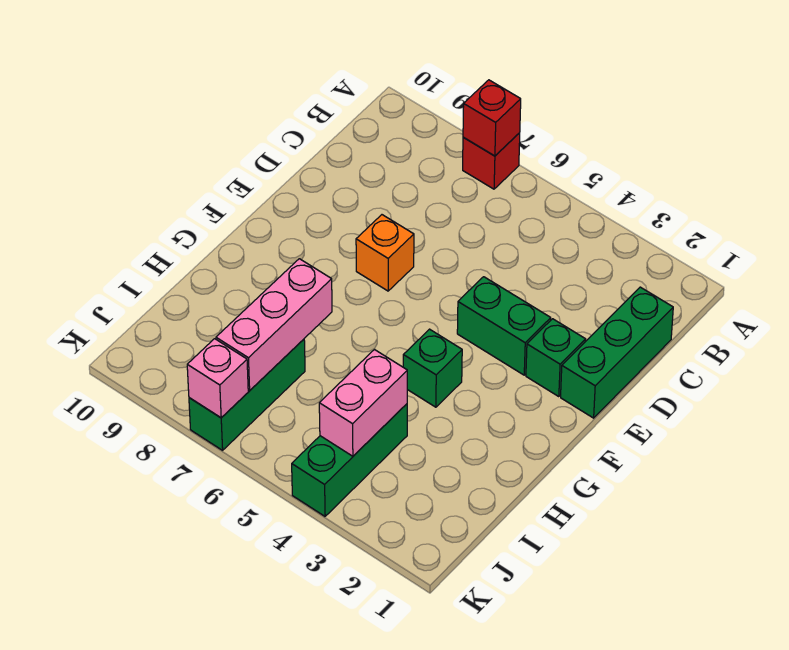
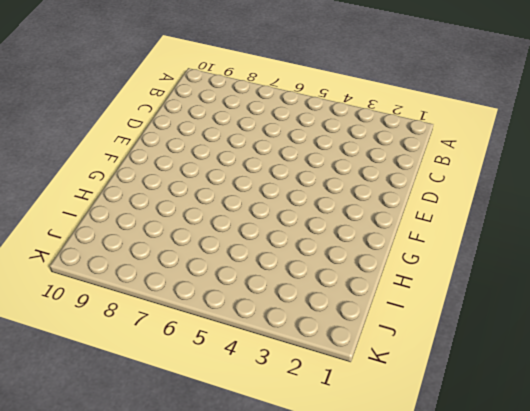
none -> red 1x1 brick [463,133,520,189]
none -> green 1x3 brick [561,287,673,418]
none -> green 1x1 brick [526,319,586,397]

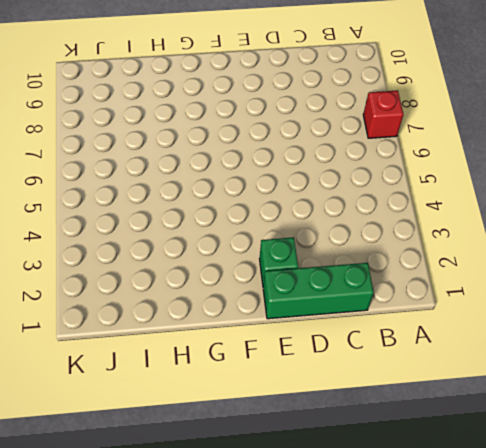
none -> green 1x2 brick [457,277,551,375]
none -> orange 1x1 brick [356,215,414,291]
none -> green 1x1 brick [403,329,462,407]

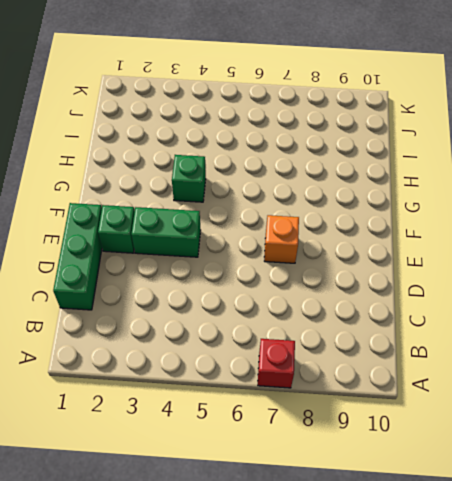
none -> green 1x3 brick [292,404,407,516]
none -> green 1x3 brick [189,339,305,450]
none -> red 1x1 brick [463,80,521,156]

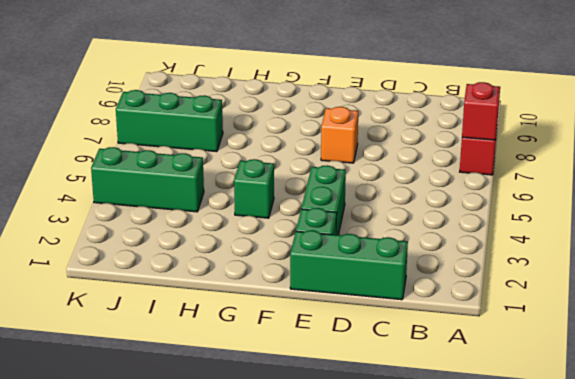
none -> pink 1x3 brick [216,259,332,390]
none -> pink 1x2 brick [319,350,407,456]
none -> pink 1x1 brick [187,339,248,418]

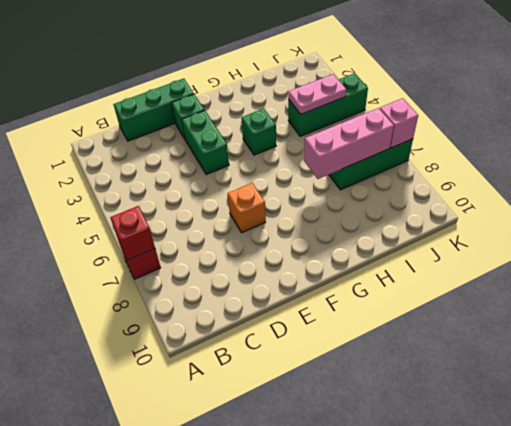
pink 1x2 plate [288,74,346,114] -> pink 1x2 brick [319,350,407,456]

